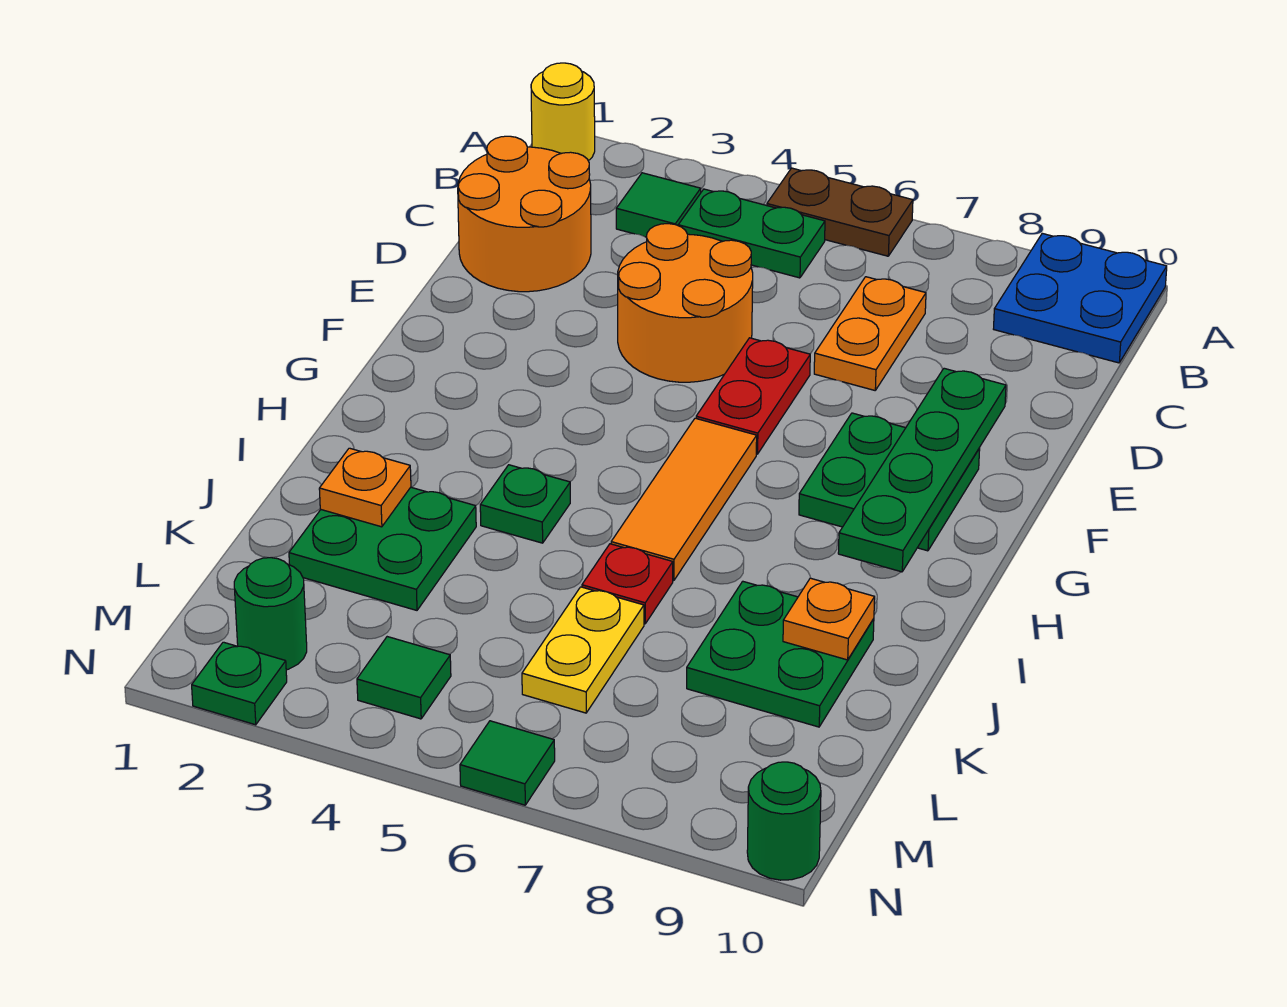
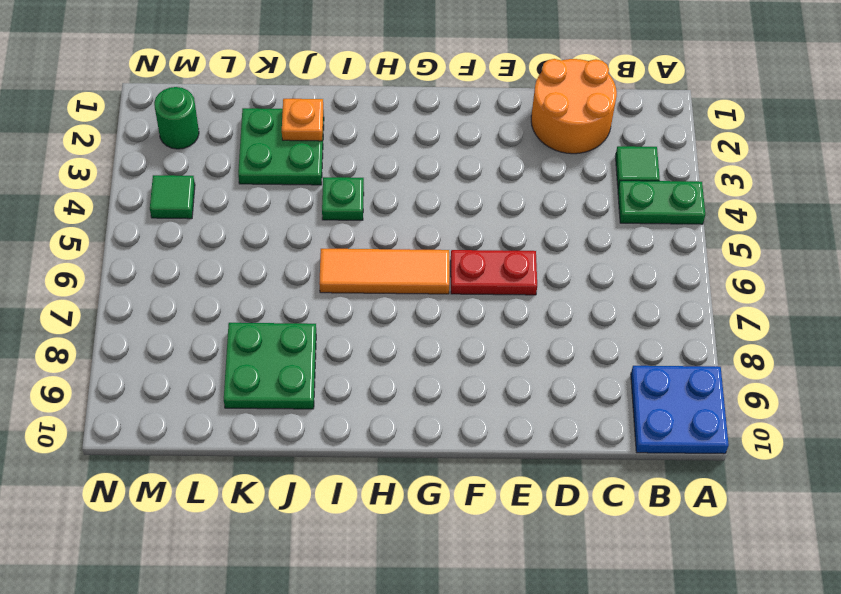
green 1x2 plate [618,181,705,224] -> green 1x2 plate turned to [678,189,825,278]
none -> yellow 1x1 round brick [531,63,595,161]
none -> brown 1x2 plate [767,168,913,256]
none -> orange 1x2 plate [814,277,926,390]

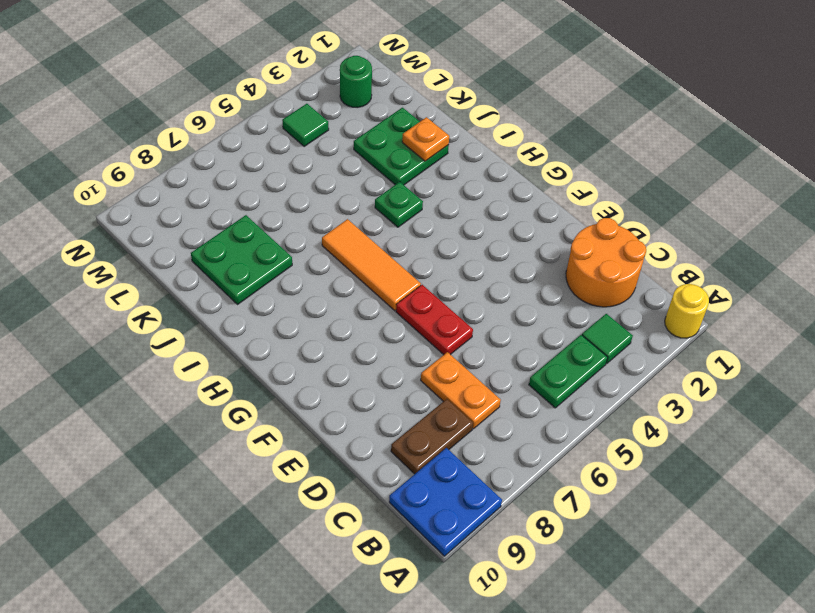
brown 1x2 plate [391,399,473,474] -> brown 1x2 plate moved to [767,168,913,256]
none -> orange 2x2 round brick [618,224,753,382]
none -> green 2x2 plate [799,413,980,551]
none -> red 1x1 plate [582,544,673,624]

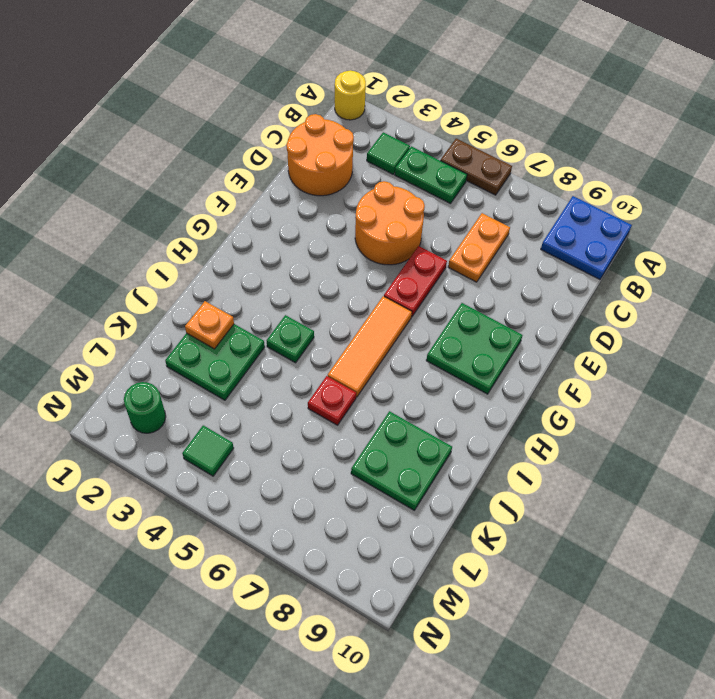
none -> yellow 1x2 plate [522,587,644,713]
none -> green 1x1 plate [192,642,287,725]
none -> green 1x1 tile [460,721,555,805]

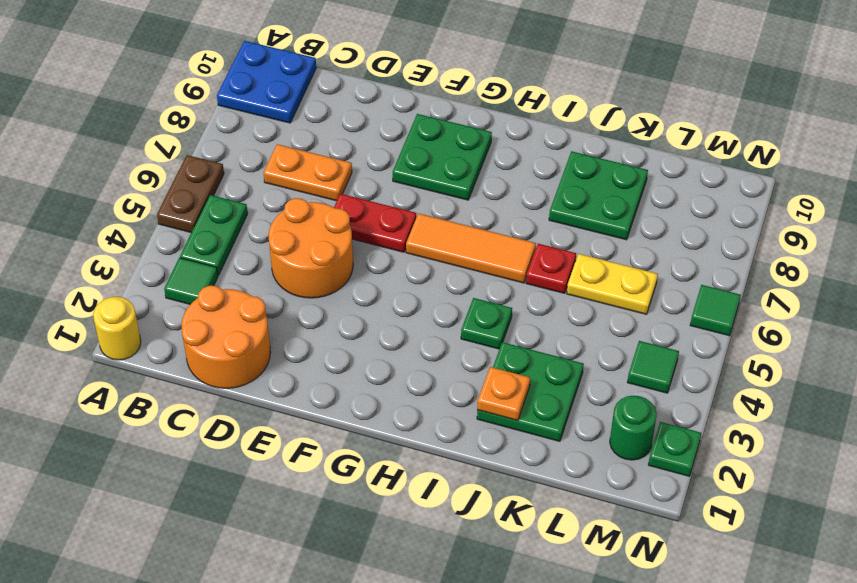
none -> green 1x1 round brick [747,762,821,880]
none -> green 1x4 plate [838,368,1006,572]
none -> orange 1x1 plate [783,578,875,660]

